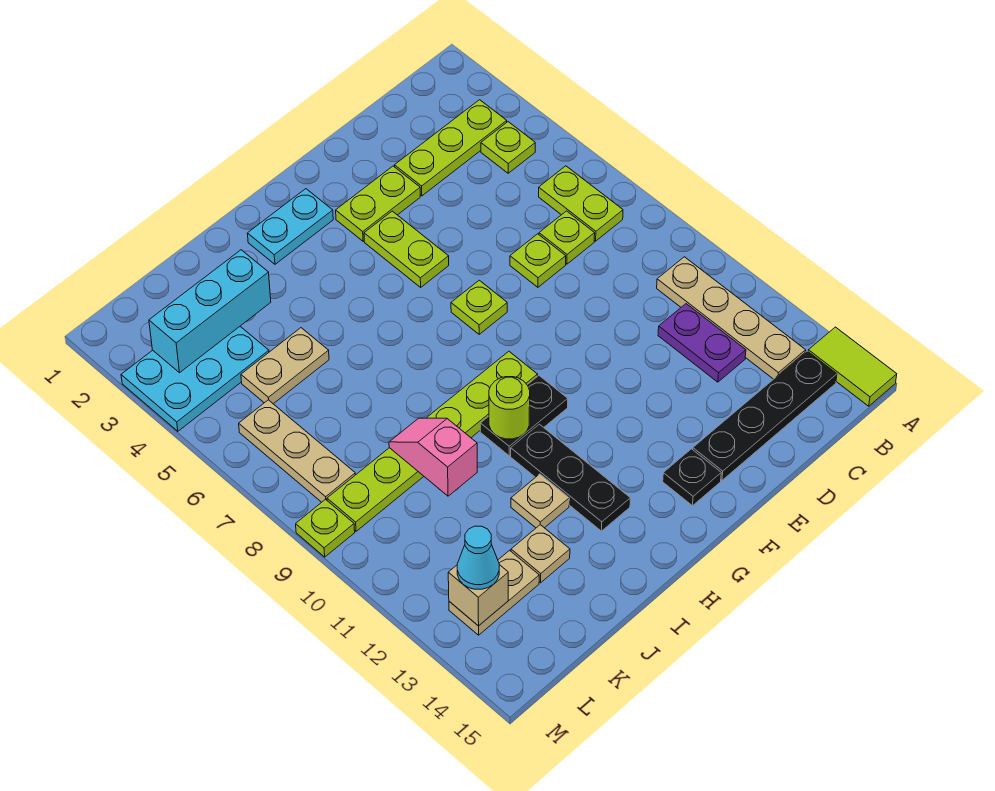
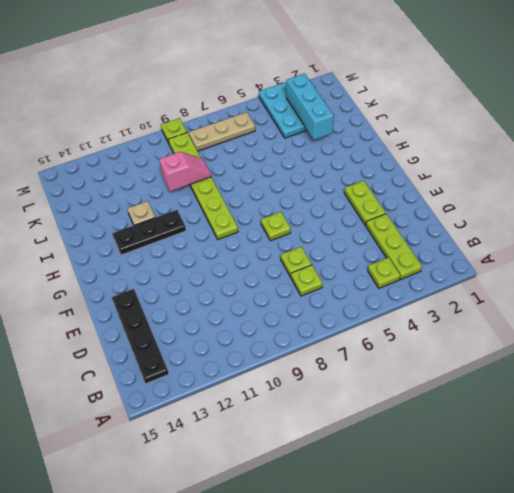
none -> lime 1x2 tile [808,327,897,406]
none -> lime 1x2 plate [539,166,623,241]
none -> tan 1x4 plate [657,257,806,379]

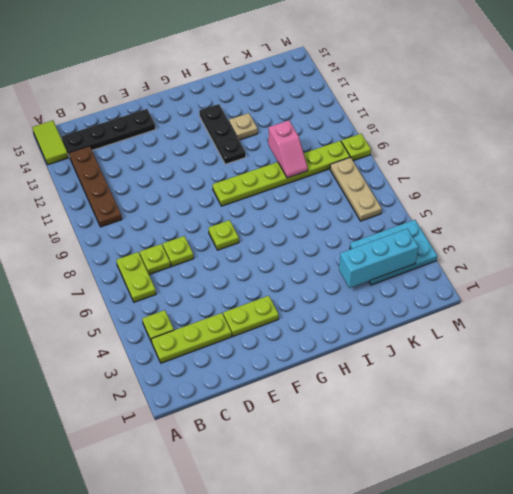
brown 1x4 plate [69,146,122,227] -> tan 1x4 plate [657,257,806,379]
none -> purple 1x2 plate [658,304,746,382]
none -> lime 1x2 plate [364,211,449,287]
none -> black 1x1 plate [663,449,721,506]

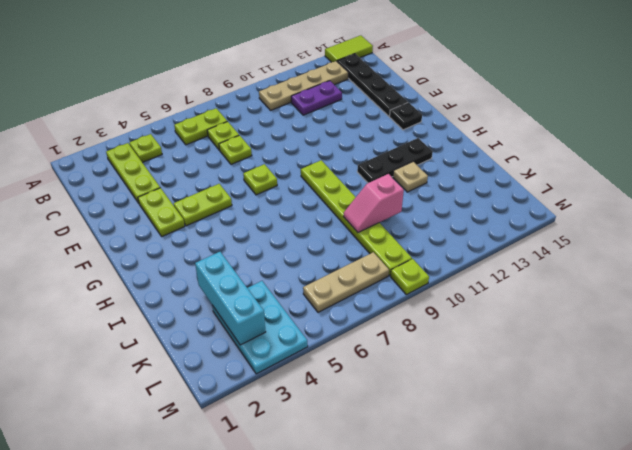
none -> cyan 1x2 plate [247,189,333,264]
none -> black 1x2 plate [480,376,568,456]
none -> tan 1x2 plate [241,328,329,404]

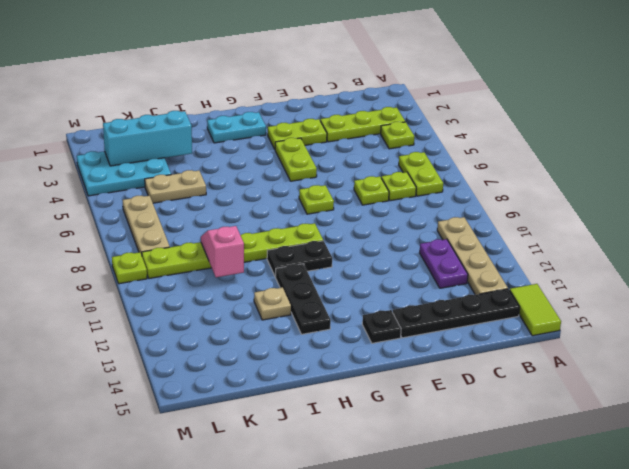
none -> tan 1x1 plate [511,525,570,583]
none -> tan 1x2 plate [449,550,539,635]
none -> lime 1x1 round brick [489,377,530,439]

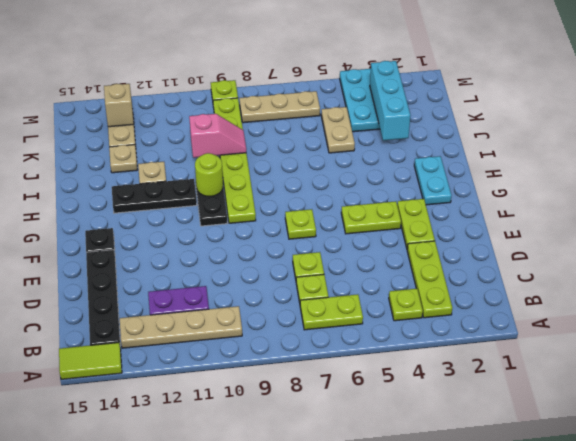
none -> cyan 1x1 cone [457,526,499,589]

